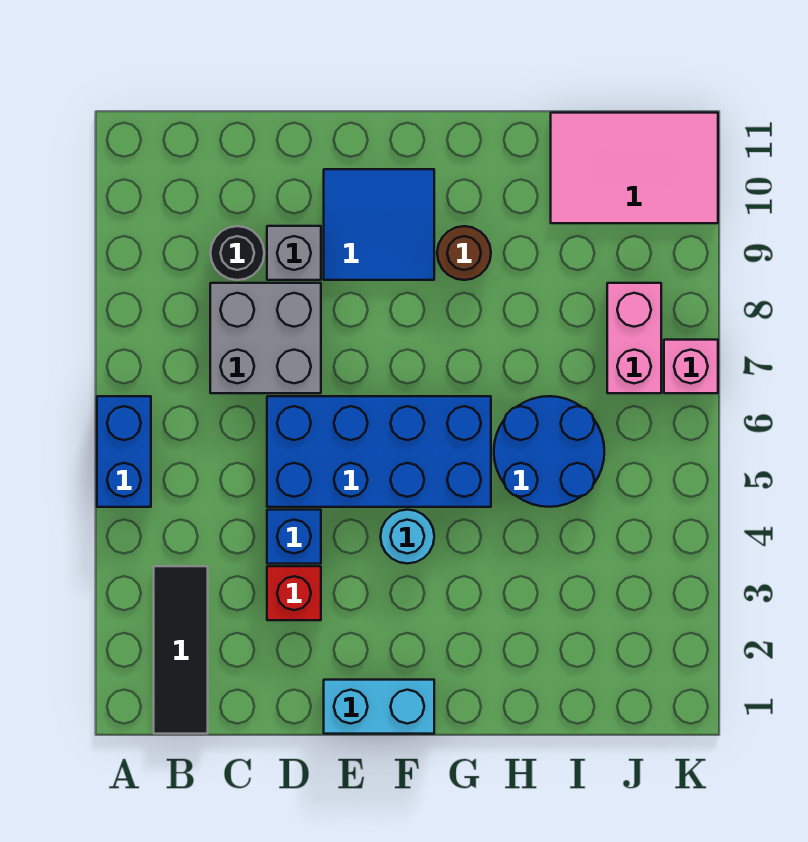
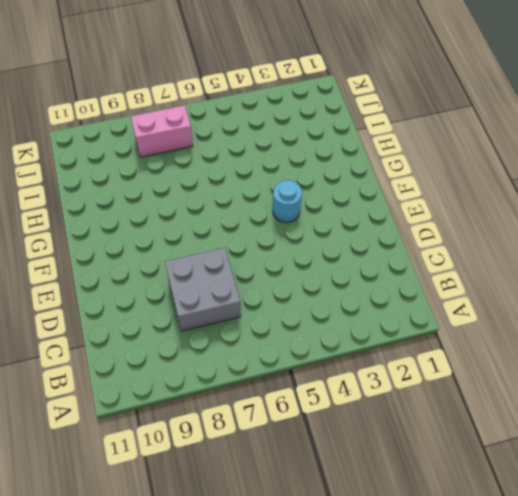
none -> blue 1x2 brick [97,396,151,507]
none -> black 1x3 tile [154,566,208,734]
none -> black 1x1 round brick [210,226,264,280]

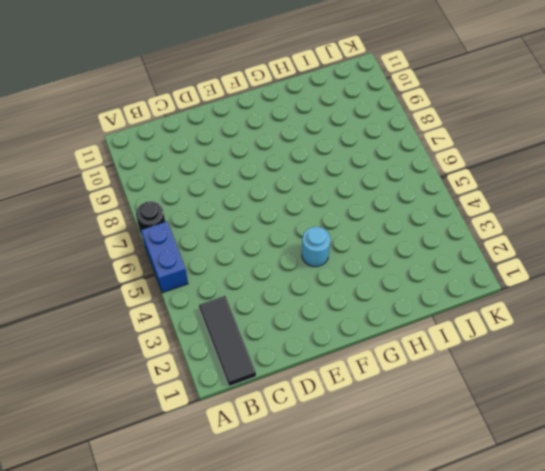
black 1x1 round brick [136,201,165,237] -> black 1x1 round brick moved to [210,226,264,280]
none -> grey 2x2 brick [210,283,321,393]
none -> red 1x1 brick [267,566,321,620]
none -> blue 1x1 brick [267,510,321,564]

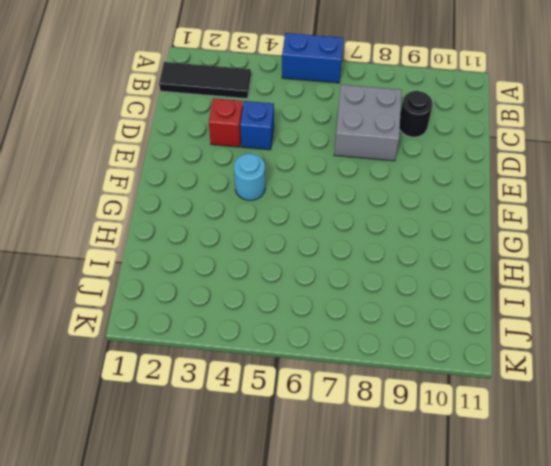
none -> blue 2x4 brick [267,396,491,507]
none -> grey 1x1 brick [267,226,321,280]
none -> cyan 1x2 brick [324,680,434,734]

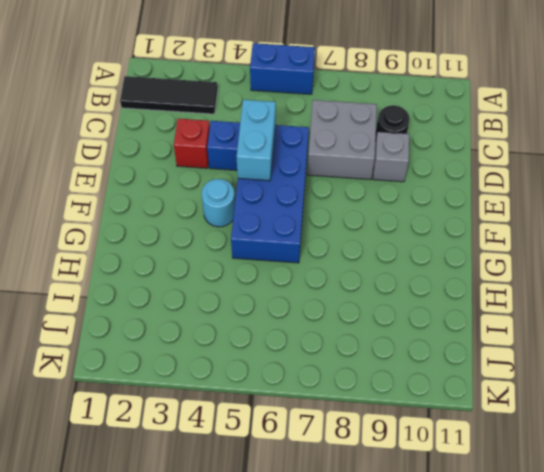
cyan 1x2 brick [237,100,276,181] -> cyan 1x2 brick moved to [324,680,434,734]
none -> blue 2x2 tile [324,169,434,280]
none -> brown 1x1 round brick [437,226,491,280]
none -> blue 2x2 round brick [494,396,604,507]

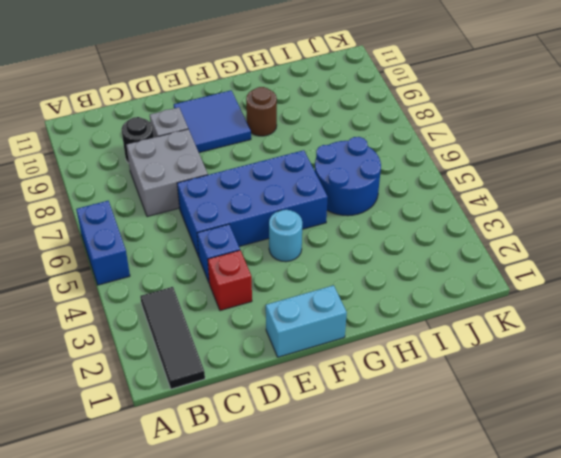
none -> pink 2x3 tile [551,113,718,223]
none -> pink 1x2 brick [607,283,661,393]
none -> pink 1x1 brick [664,340,718,393]

